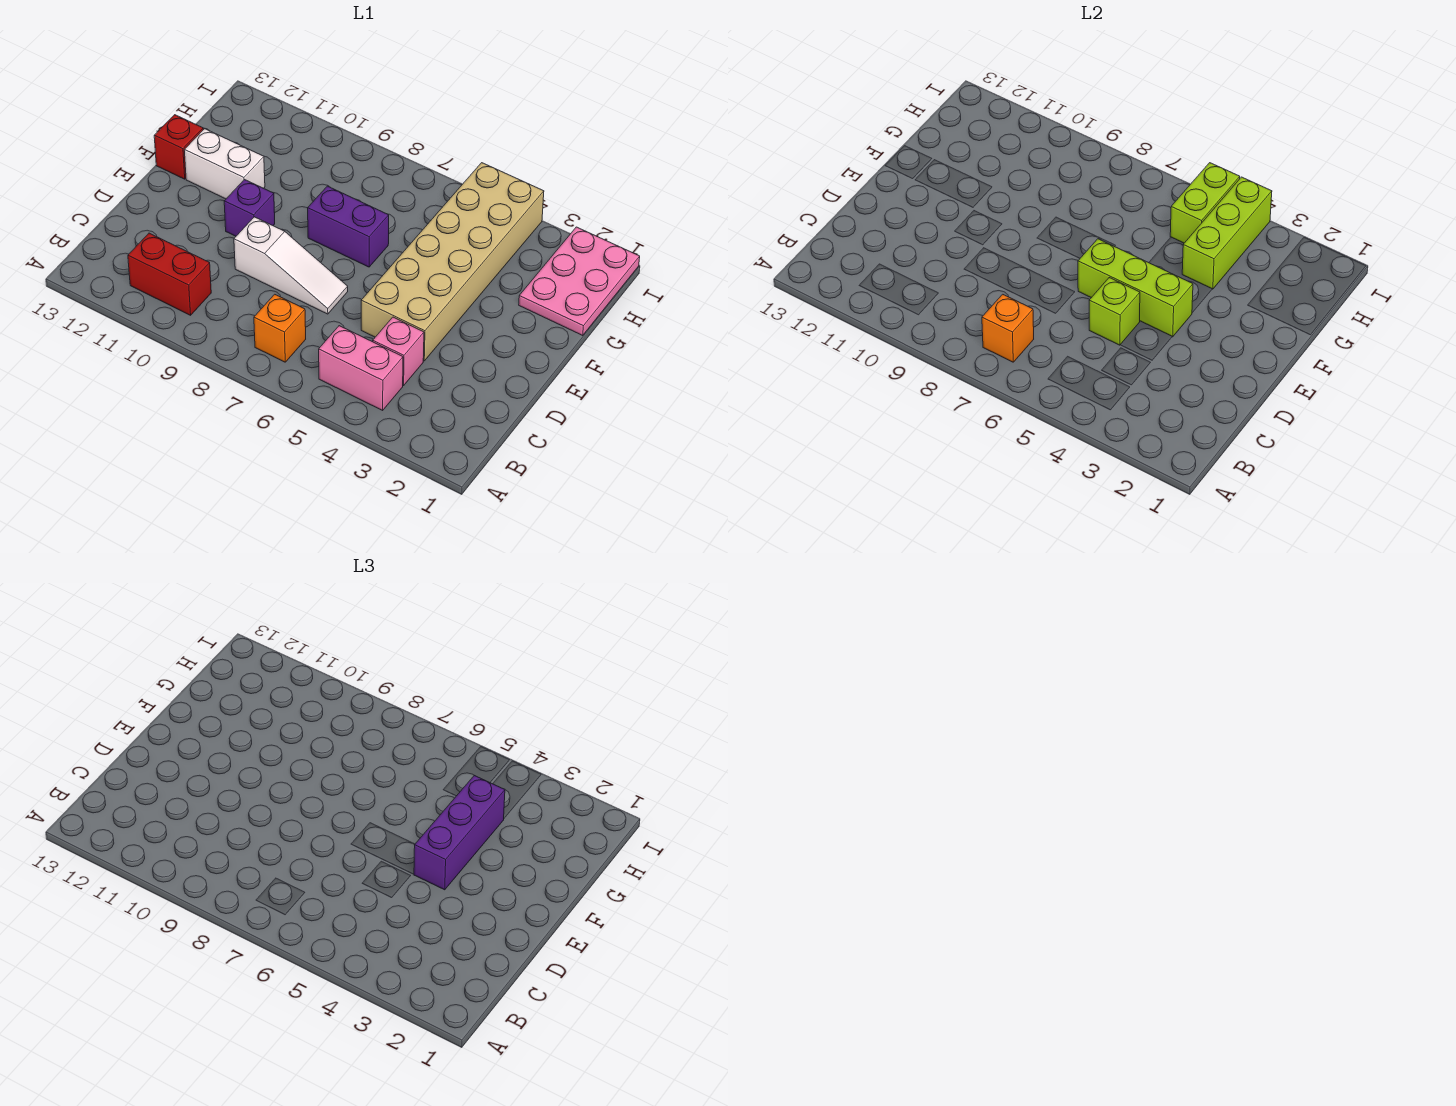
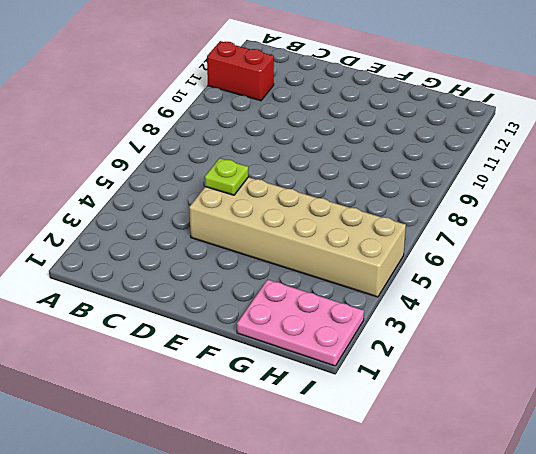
red 1x2 brick [207,41,274,101] -> red 1x2 brick turned to [128,233,211,315]
lime 1x1 plate [205,158,248,195] -> lime 1x1 brick [1089,278,1140,345]
none -> pink 1x2 brick [319,326,403,410]
none -> orange 1x1 brick [254,294,306,362]
none -> pink 1x1 brick [373,317,424,386]

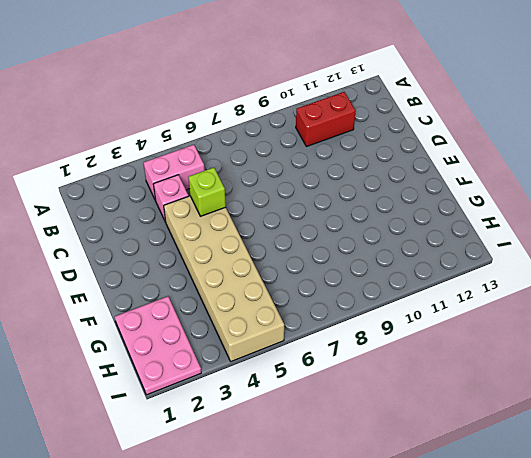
none -> orange 1x1 brick [254,294,306,362]
none -> white 1x3 slope [234,217,348,314]
none -> purple 1x1 brick [224,180,275,236]

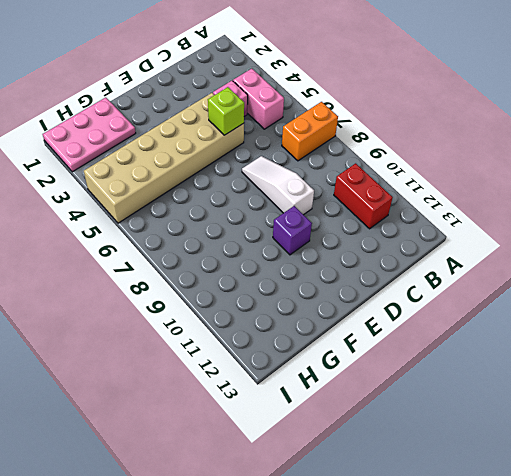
orange 1x2 brick [282,102,338,161] -> orange 1x1 brick [254,294,306,362]
none -> purple 1x2 brick [308,186,389,267]
none -> white 1x2 brick [184,129,265,199]
none -> red 1x1 brick [154,115,203,179]

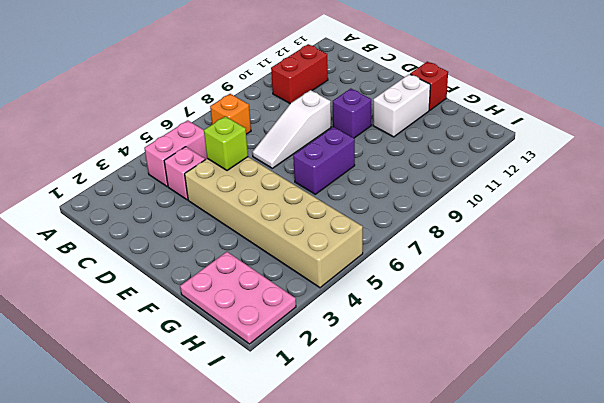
none -> orange 1x1 brick [982,294,1034,362]
none -> lime 1x3 brick [1078,239,1193,337]
none -> lime 1x3 brick [1182,177,1272,289]

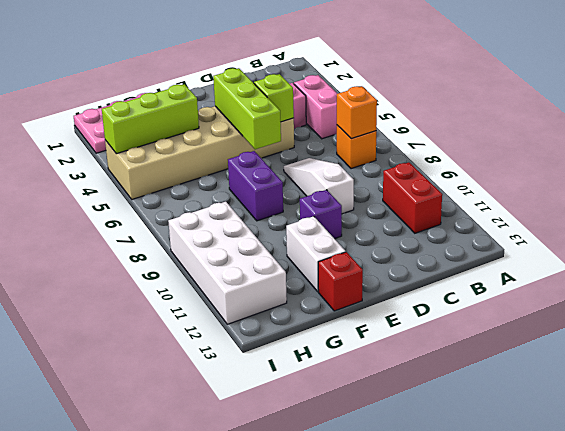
white 2x4 brick [168,201,287,324] -> none
none -> lime 1x2 brick [1170,163,1240,243]
none -> purple 1x3 brick [414,775,505,890]

